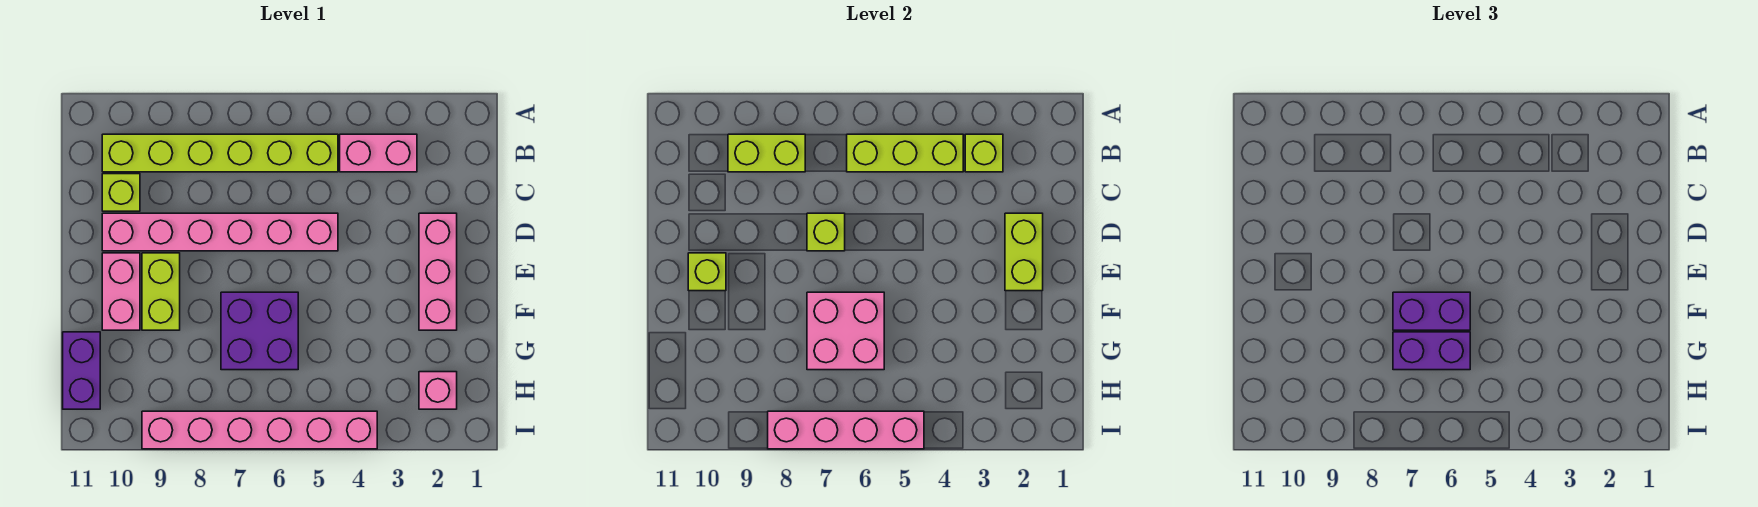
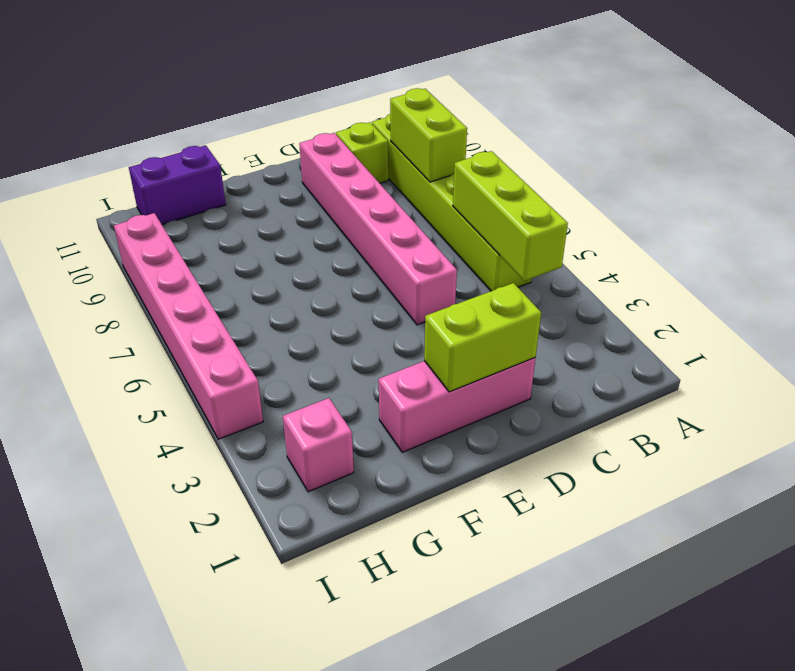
none -> pink 1x2 brick [340,134,417,172]
none -> lime 1x2 brick [142,253,180,330]
none -> pink 1x2 brick [102,253,140,330]

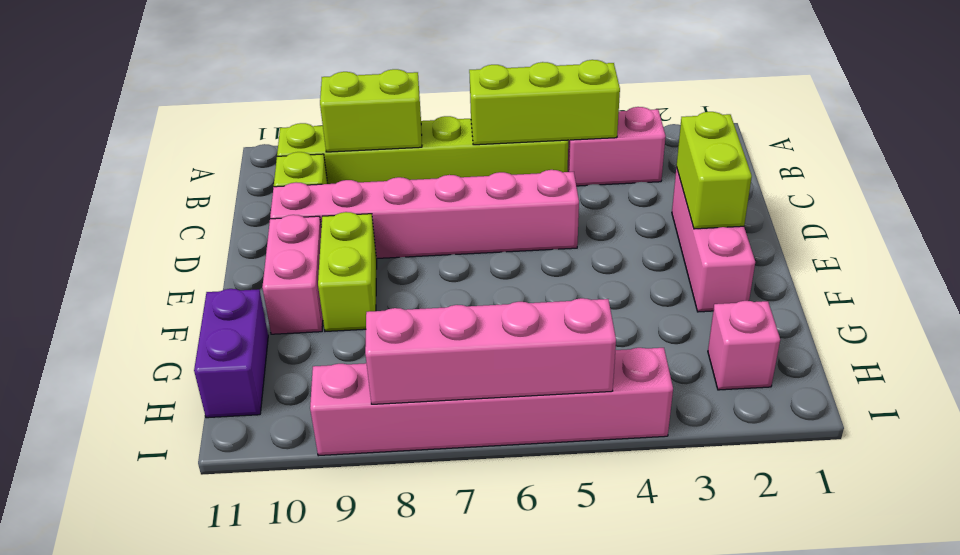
none -> purple 2x2 brick [221,292,298,370]
none -> lime 1x1 brick [965,134,1003,172]
none -> lime 1x1 brick [807,213,845,251]

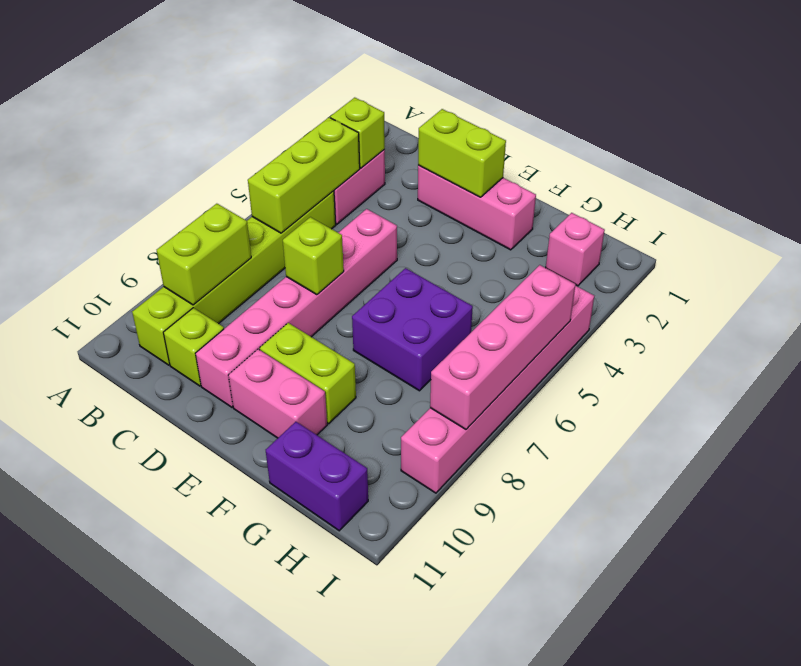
none -> lime 1x1 brick [688,253,726,291]
none -> pink 2x2 brick [807,292,884,370]
none -> purple 1x2 brick [1393,292,1470,330]

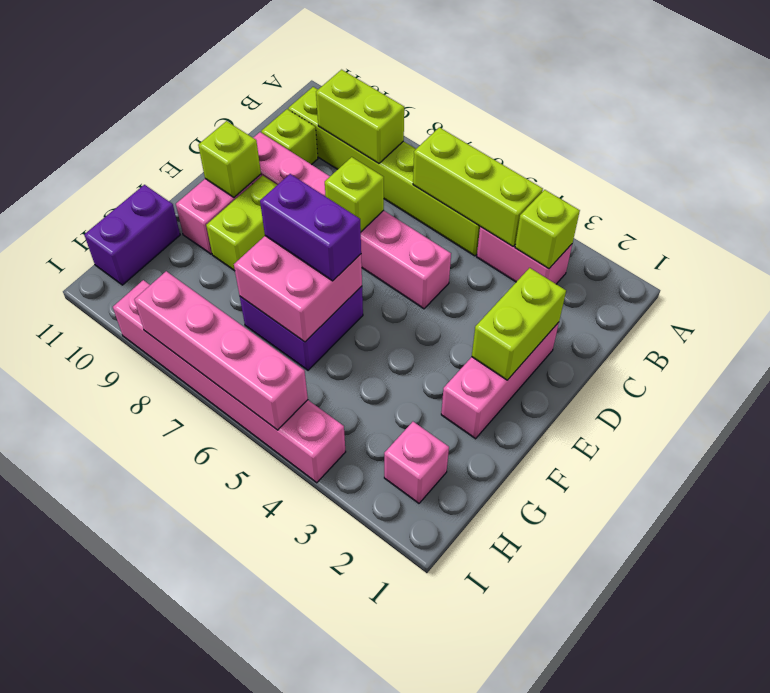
none -> purple 1x2 brick [1393,332,1470,370]

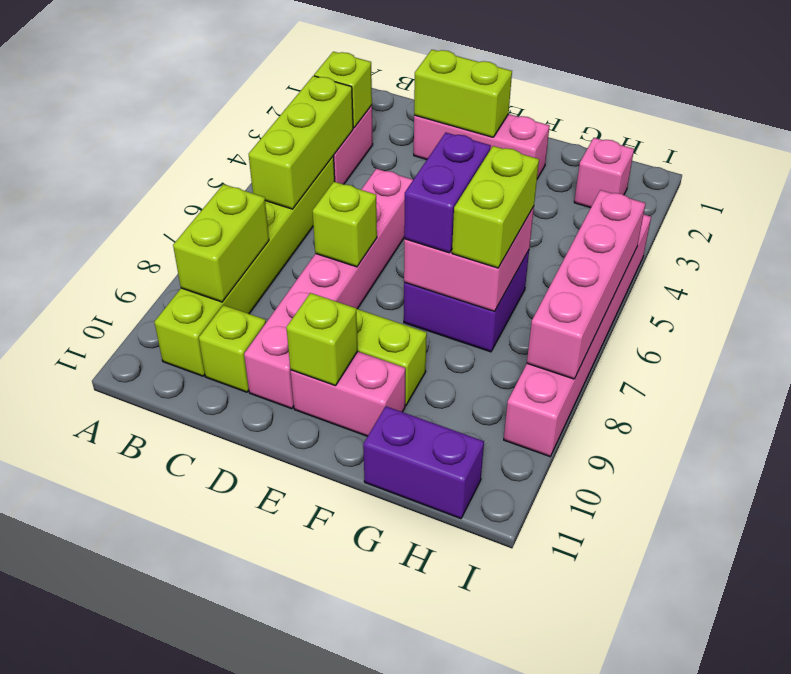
lime 1x2 brick [452,146,539,268] -> purple 1x2 brick [1393,332,1470,370]

